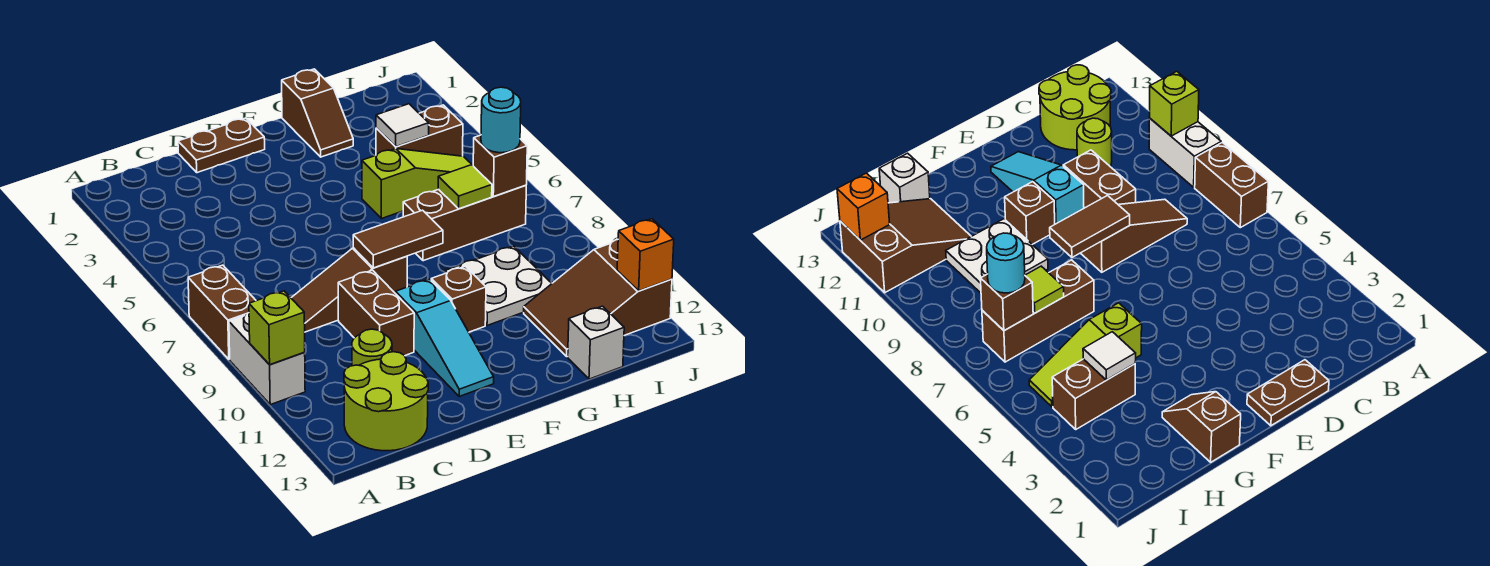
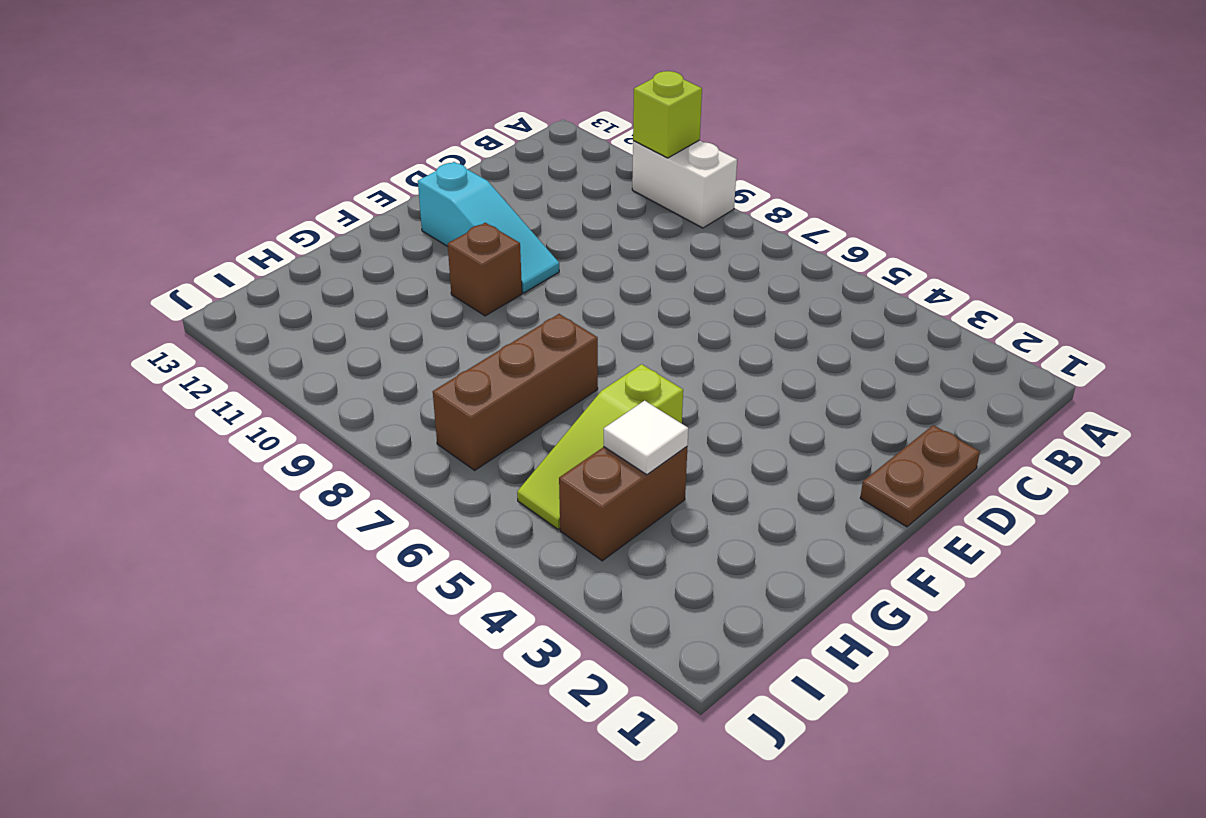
cyan 1x3 slope [418,162,559,293] -> cyan 1x3 slope turned to [396,279,494,397]
none -> brown 1x2 brick [188,265,256,359]
none -> lime 2x2 round brick [344,352,428,451]
none -> brown 1x3 slope [291,248,407,332]

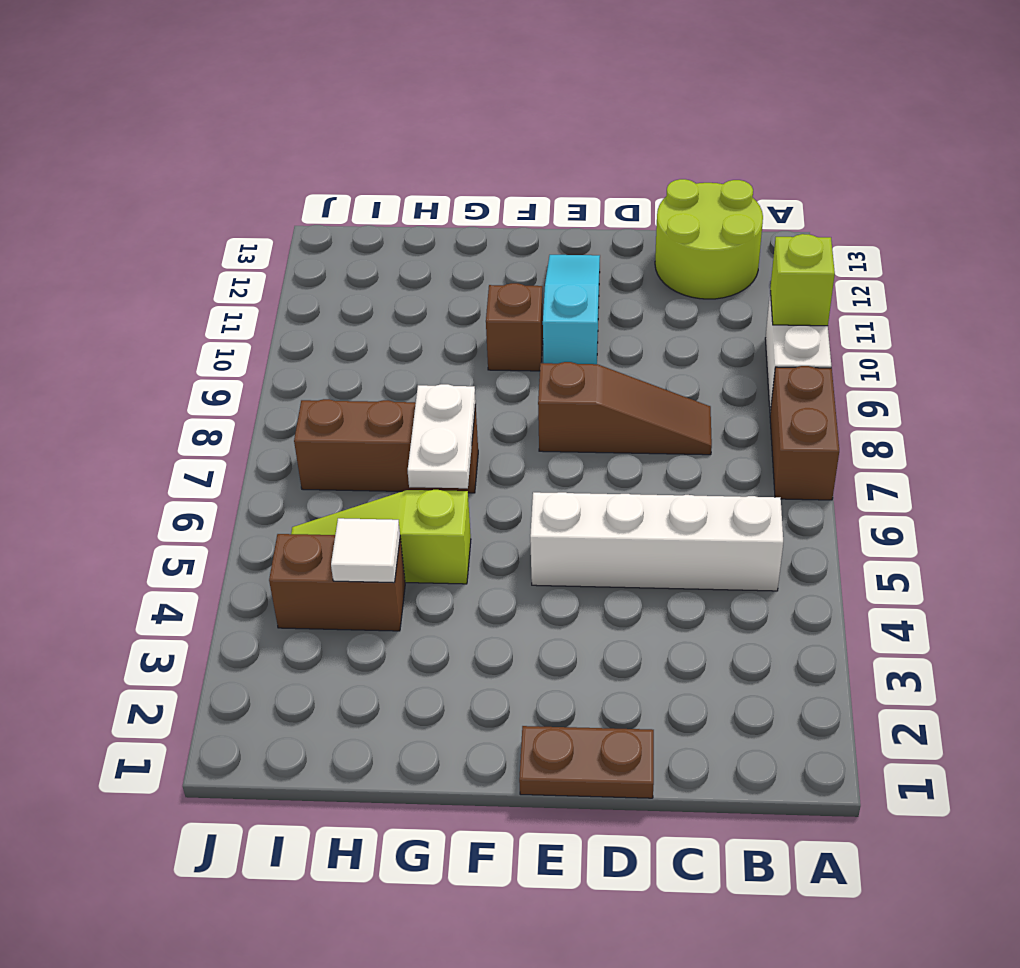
white 1x4 brick [530,492,783,591] -> none
white 1x2 plate [408,384,476,488] -> none
none -> lime 1x1 round brick [352,329,392,366]
none -> brown 1x2 brick [338,270,414,356]
none -> brown 1x2 slope [282,69,353,157]

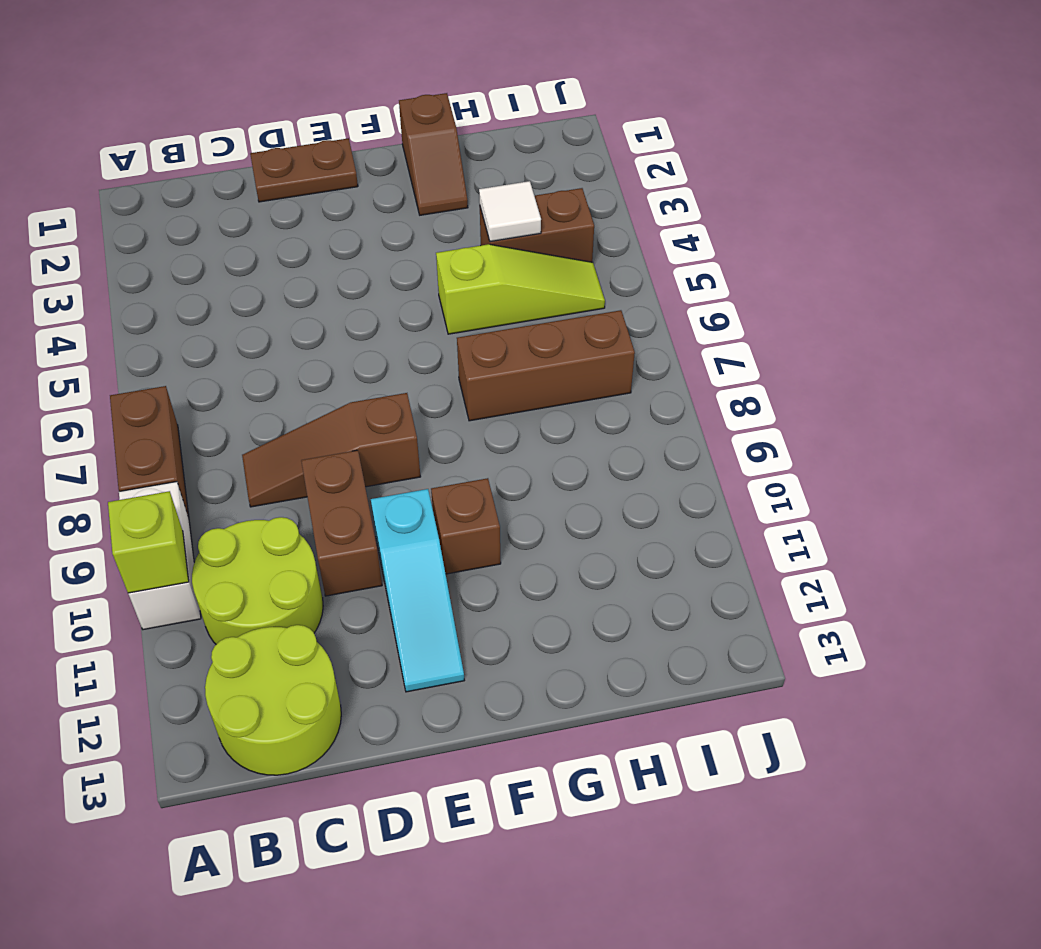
lime 2x2 round brick [192,517,323,644] -> lime 1x1 round brick [352,329,392,366]
none -> white 2x2 plate [445,246,552,326]
none -> brown 2x3 slope [524,240,672,357]
none -> white 1x1 brick [568,306,624,379]

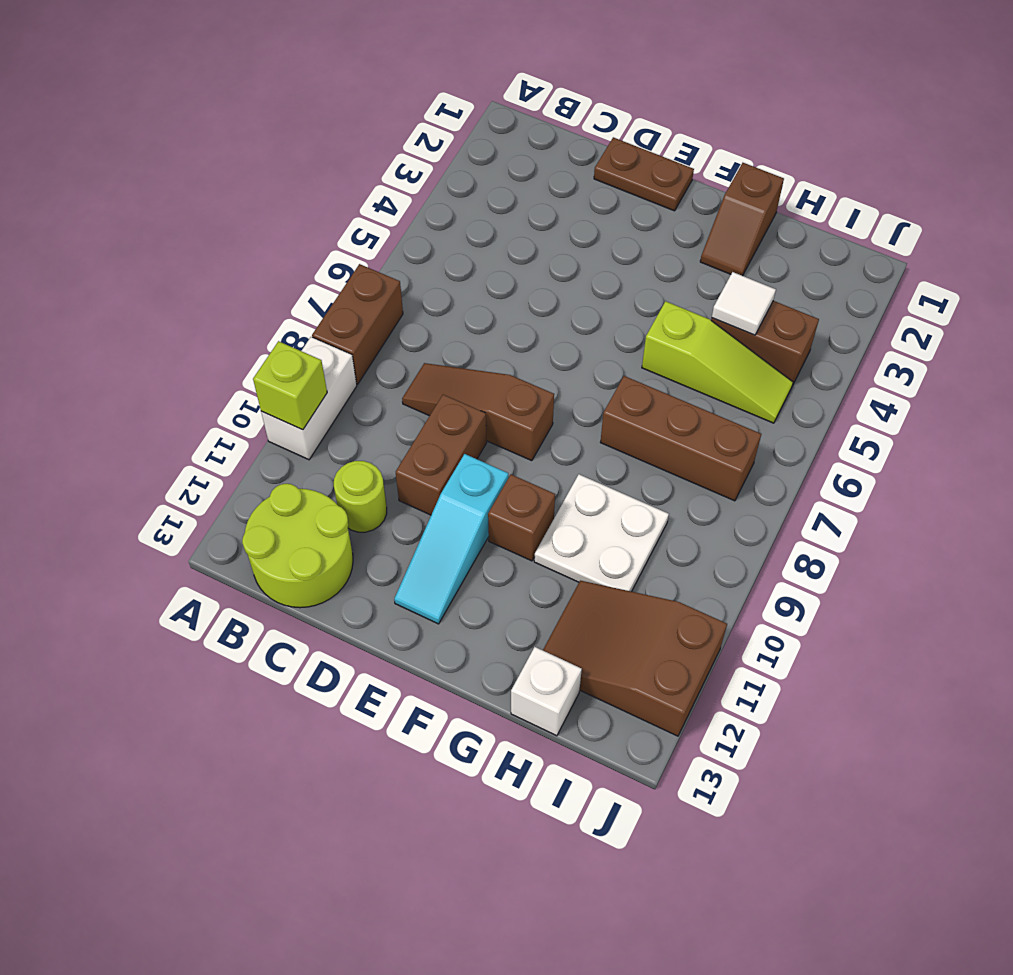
none -> brown 1x2 tile [353,210,443,268]
none -> lime 1x1 tile [438,165,492,209]
none -> brown 1x1 brick [473,135,527,197]

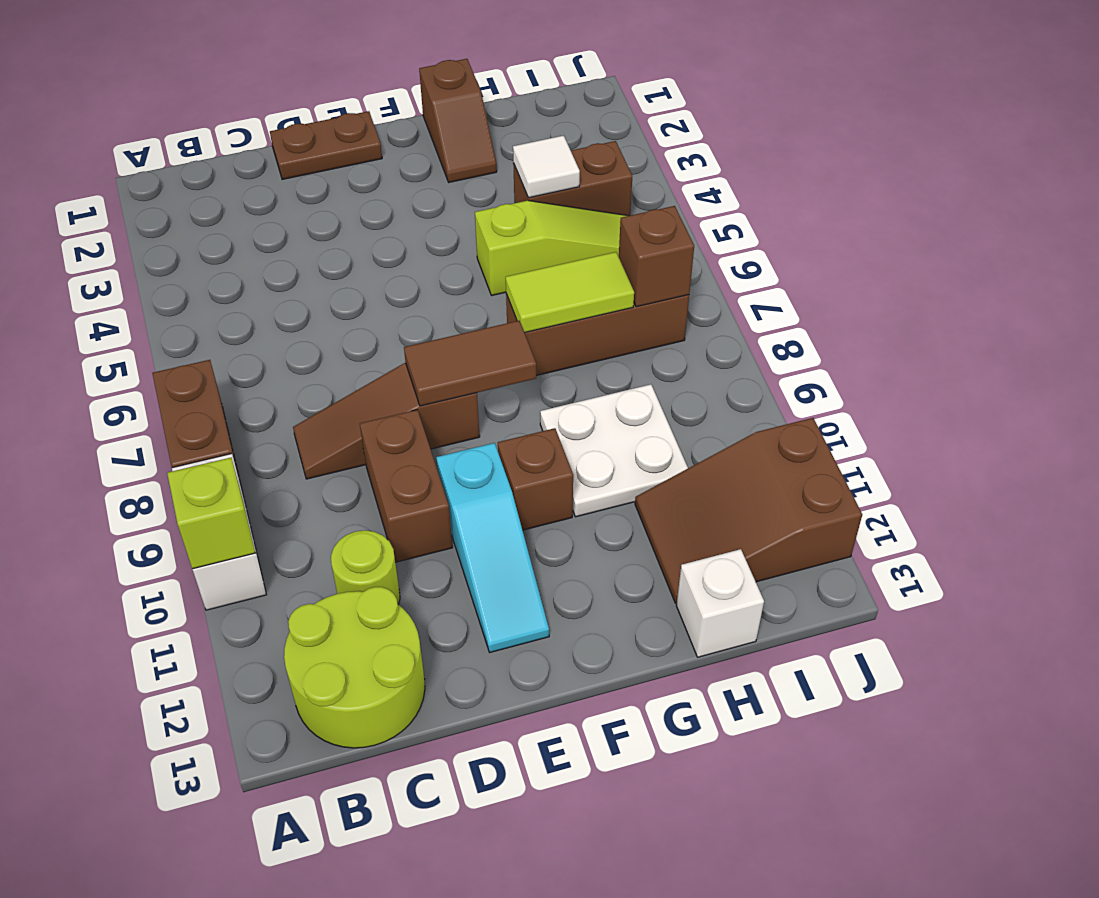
lime 1x2 tile [506,252,634,333] -> lime 1x1 tile [438,165,492,209]
none -> orange 1x1 brick [617,219,674,291]
none -> cyan 1x1 round brick [481,87,521,153]

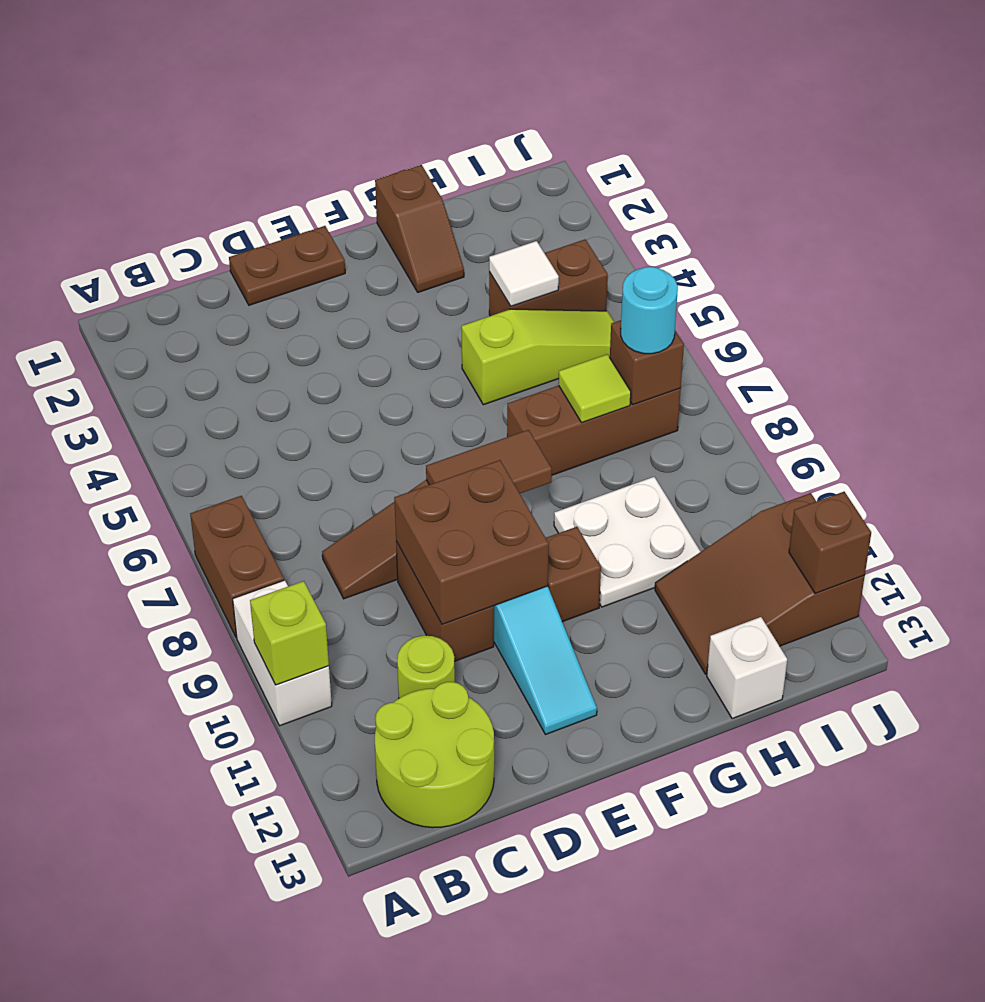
brown 2x2 brick [394,460,549,624] -> none
brown 1x1 brick [789,492,871,593] -> orange 1x1 brick [617,219,674,291]

